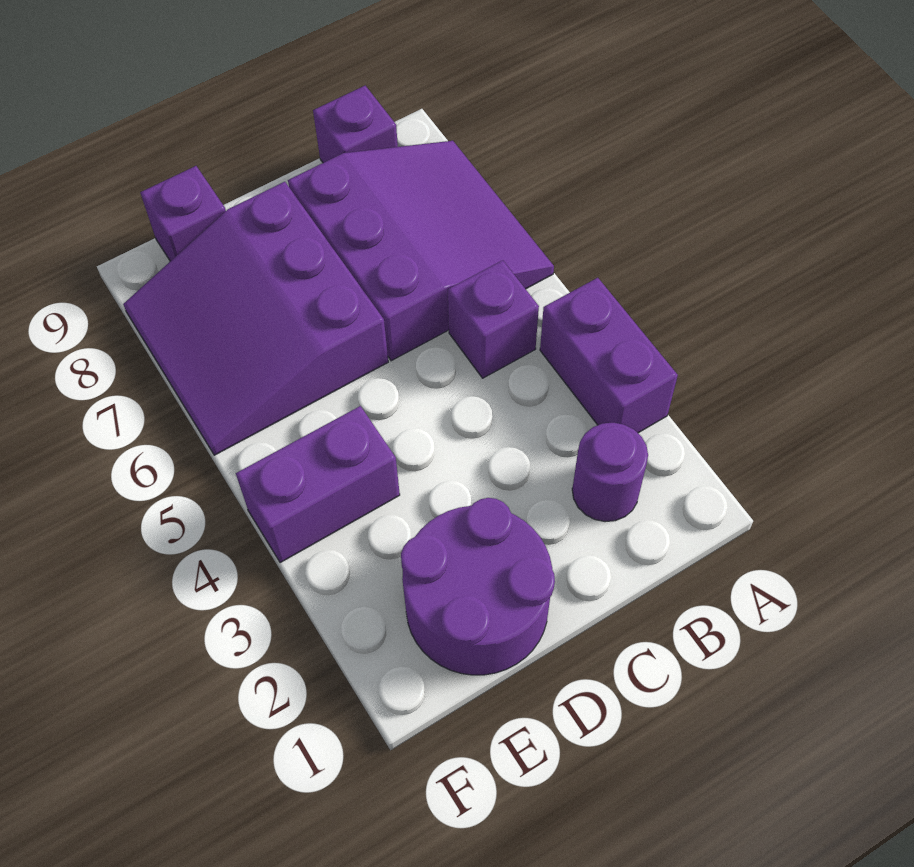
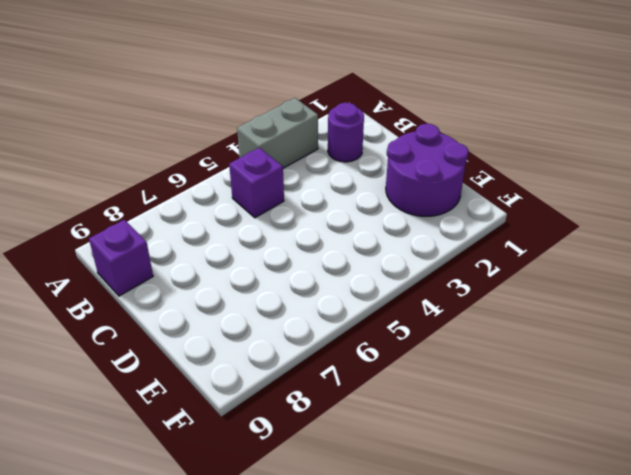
grey 1x2 brick [237,98,318,168] -> purple 1x2 brick [540,278,678,433]
none -> purple 3x3 slope [288,141,554,361]
none -> purple 3x3 slope [123,182,388,455]

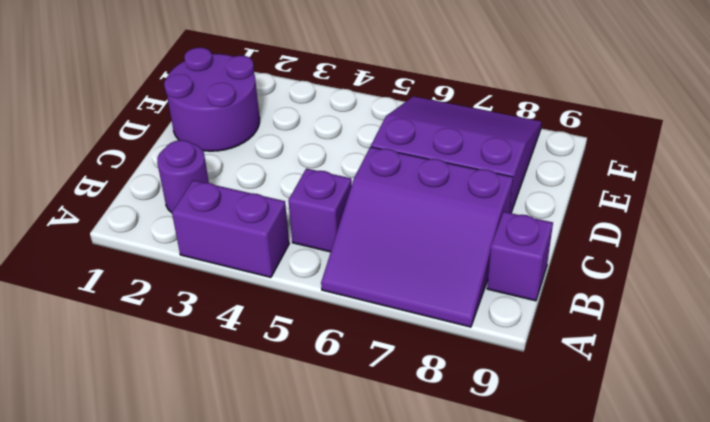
none -> purple 1x2 brick [236,406,400,563]
none -> purple 1x1 brick [140,166,226,261]

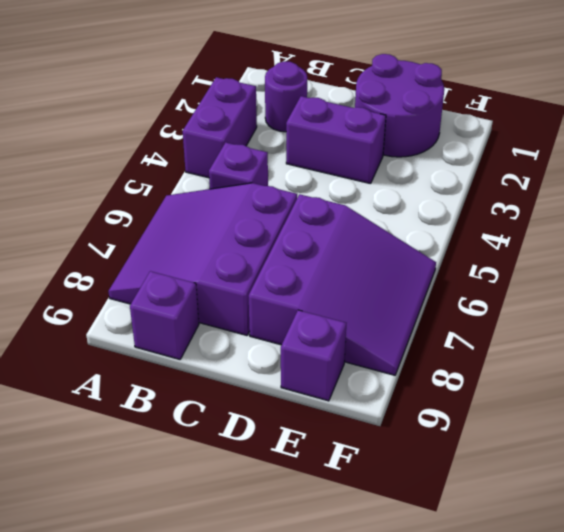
purple 1x2 brick [286,96,386,184] -> purple 1x2 brick moved to [236,406,400,563]

